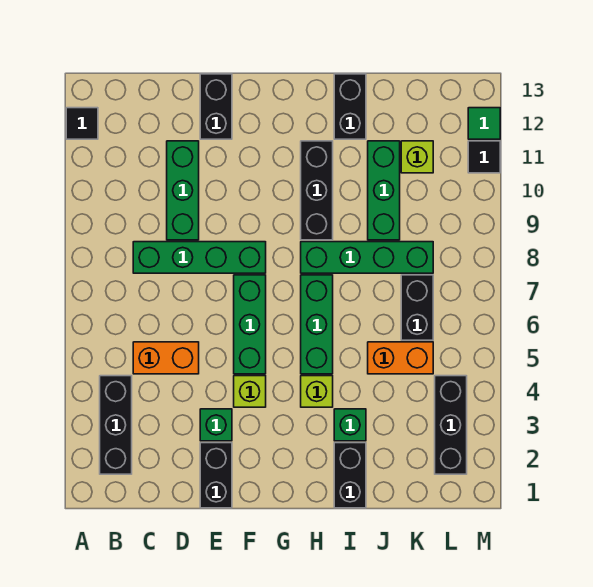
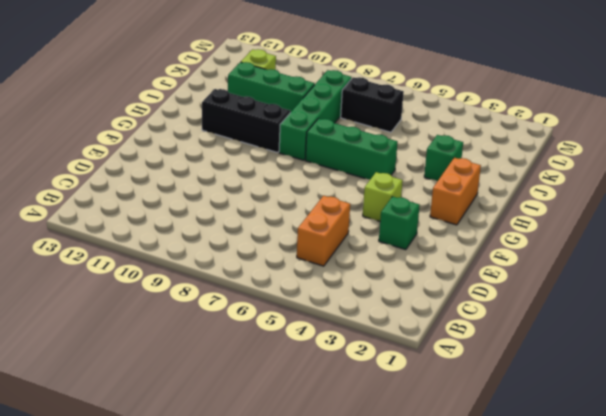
orange 1x2 brick [430,158,481,225] -> orange 1x2 brick moved to [368,342,433,374]
none -> black 1x1 tile [66,108,98,139]
none -> black 1x3 brick [100,376,132,474]
none -> green 1x4 brick [133,242,266,273]

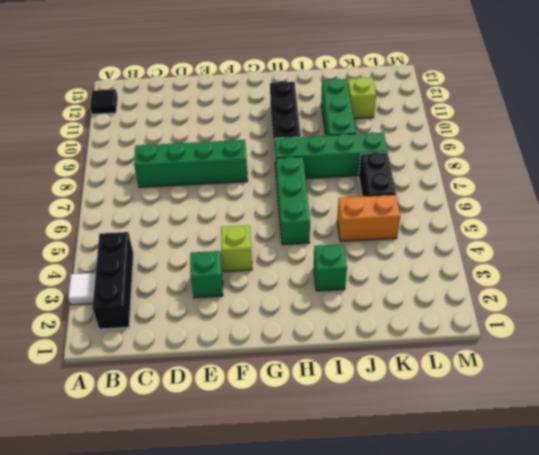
white 1x1 tile [68,273,96,305] -> none
none -> orange 1x2 brick [133,342,199,374]
none -> green 1x3 brick [167,141,199,240]
none -> black 1x2 brick [200,443,232,508]

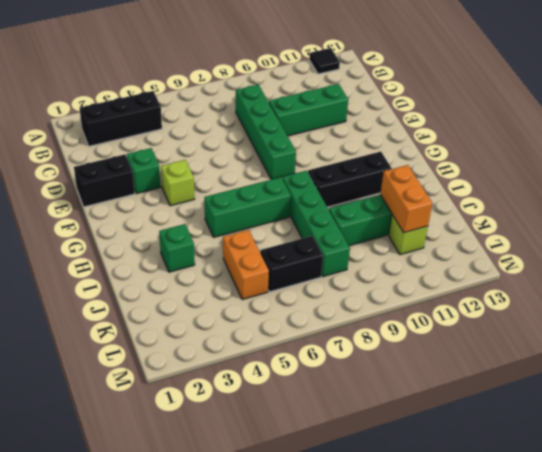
orange 1x2 brick [380,165,433,233] -> orange 1x2 brick moved to [133,342,199,374]
none -> black 1x2 brick [200,74,232,139]
none -> green 1x3 brick [234,275,266,374]
none -> lime 1x1 brick [301,376,333,407]

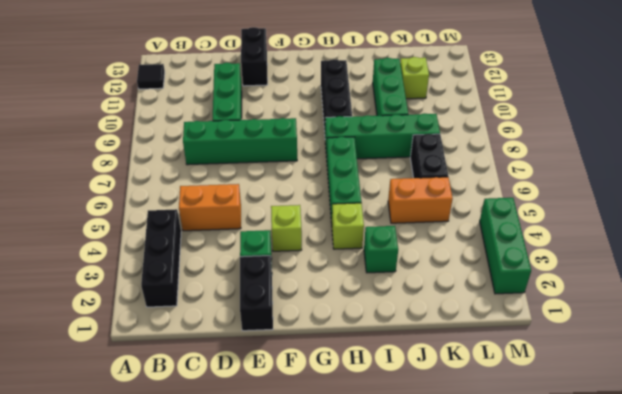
green 1x3 brick [480,198,531,294] -> green 1x3 brick moved to [234,275,266,374]
none -> black 1x2 brick [334,443,366,508]
none -> black 1x2 brick [334,74,366,139]
none -> black 1x3 brick [435,376,467,474]

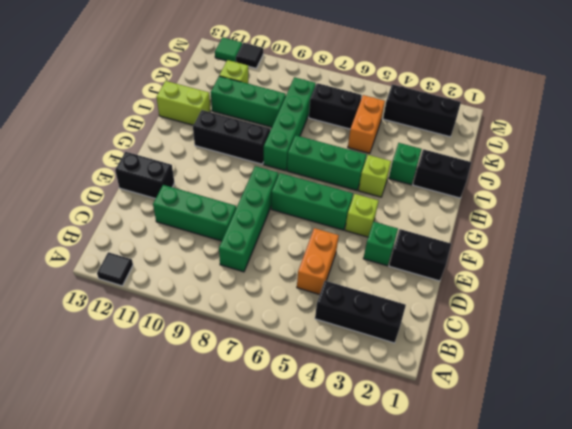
lime 1x2 brick [157,81,211,125] -> black 1x2 brick [334,74,366,139]

